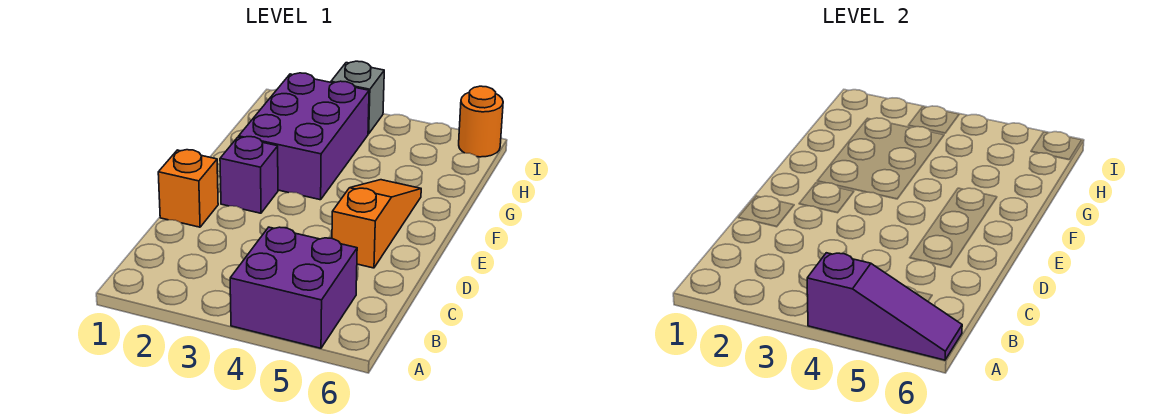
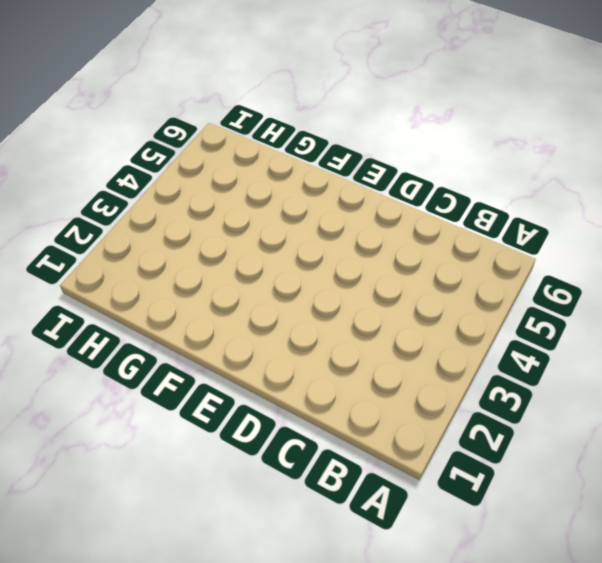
none -> purple 2x2 brick [230,227,357,348]
none -> orange 1x1 brick [158,150,218,227]

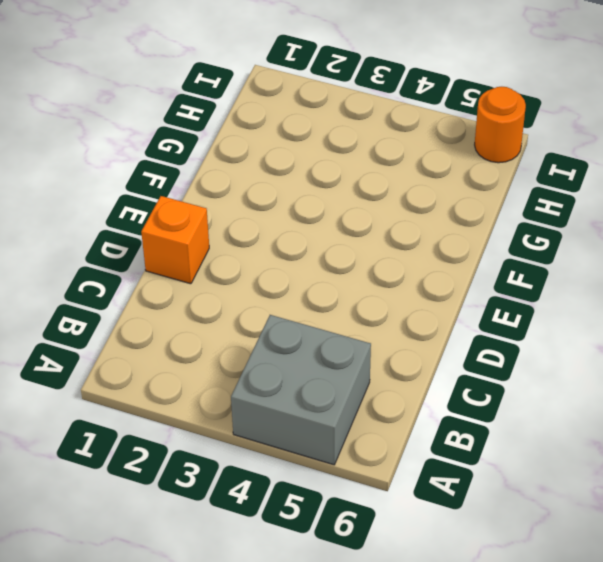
grey 2x2 brick [231,315,371,465] -> purple 2x2 brick [230,227,357,348]
none -> orange 1x3 slope [332,180,421,268]
none -> purple 1x1 brick [220,137,278,213]

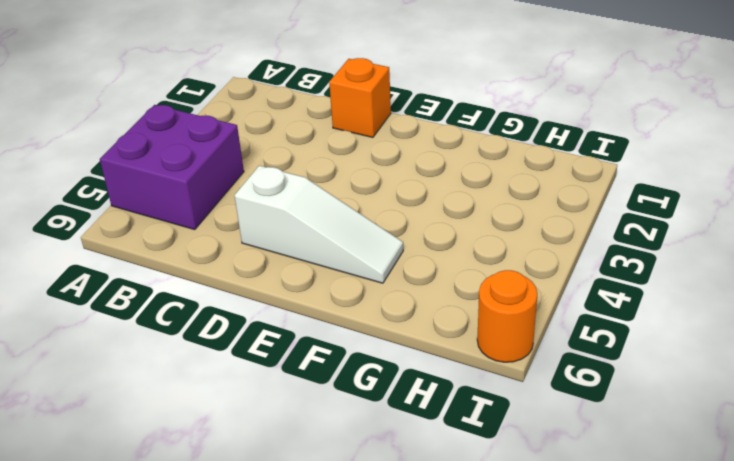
white 1x3 slope [234,166,403,283] -> orange 1x3 slope [332,180,421,268]
none -> purple 1x1 brick [220,137,278,213]
none -> purple 2x3 brick [239,73,369,200]

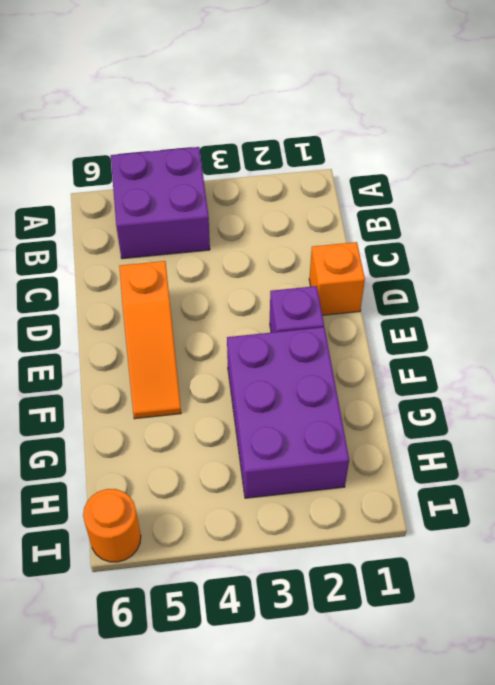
none -> grey 1x1 brick [331,61,384,134]
none -> purple 1x3 slope [807,253,962,360]

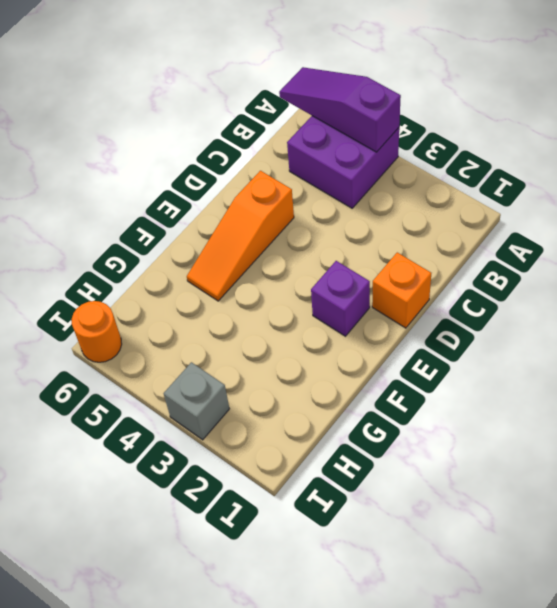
none -> purple 2x3 brick [239,73,369,200]

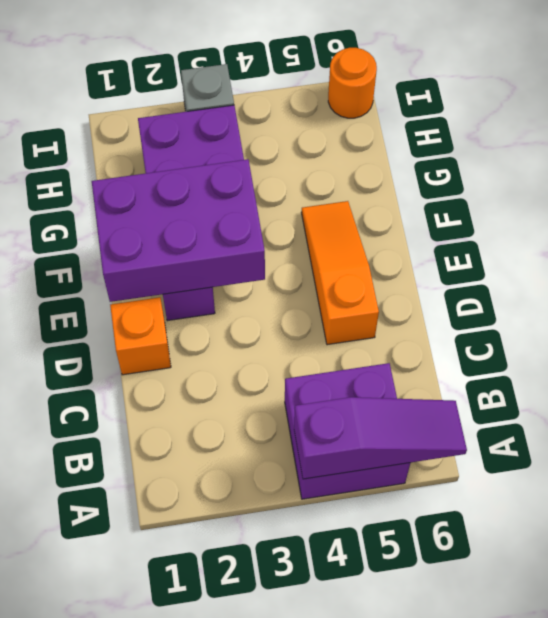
purple 2x3 brick [92,159,265,302] -> none

